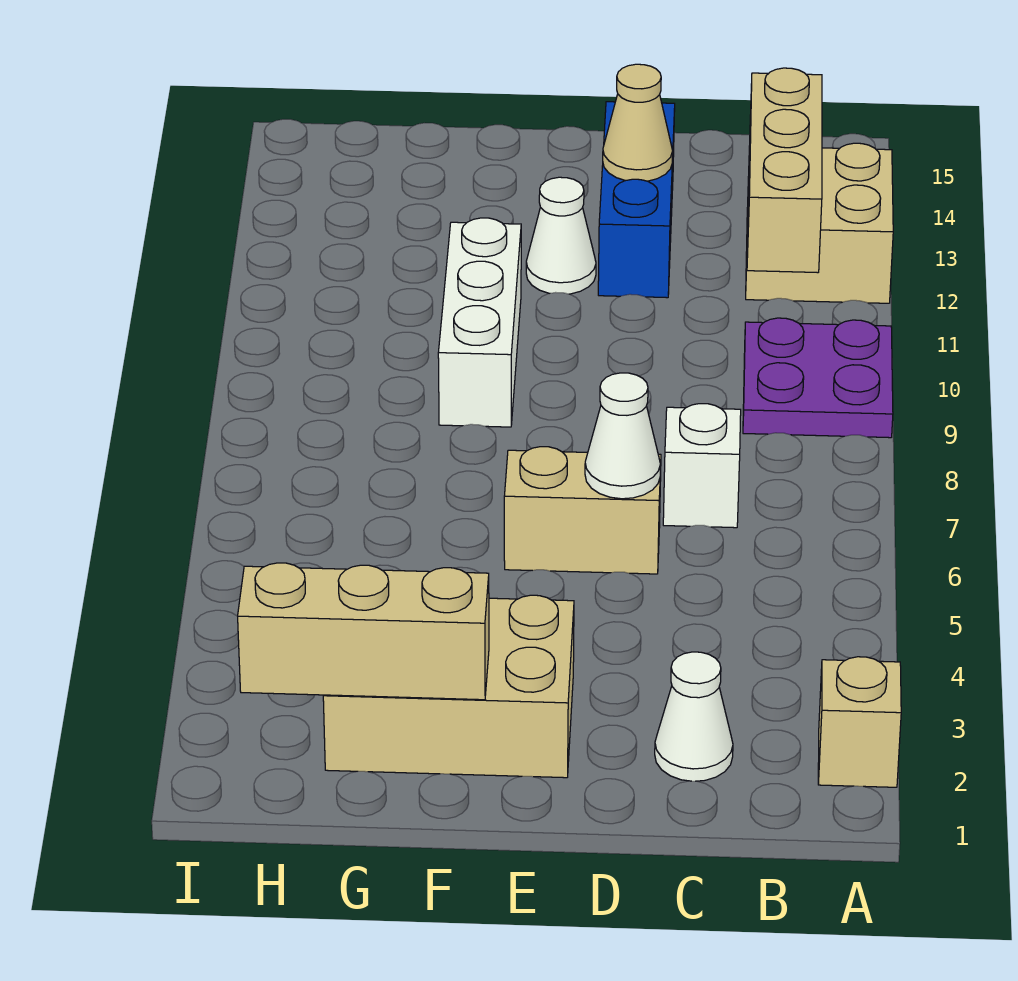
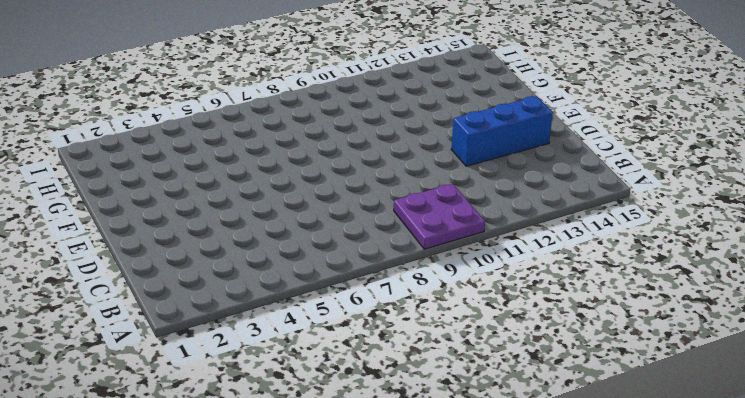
none -> tan 1x1 brick [818,657,901,787]
none -> tan 2x2 brick [746,143,893,303]
none -> white 1x1 cone [655,652,733,781]

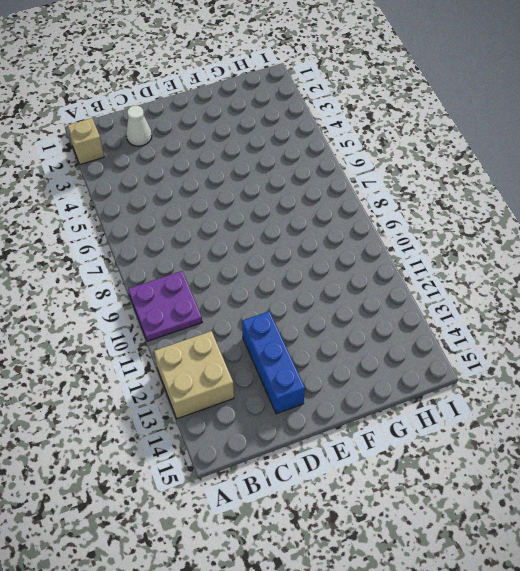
none -> white 1x1 brick [663,404,741,528]
none -> tan 1x2 brick [504,447,661,574]
none -> tan 2x3 brick [323,595,574,778]

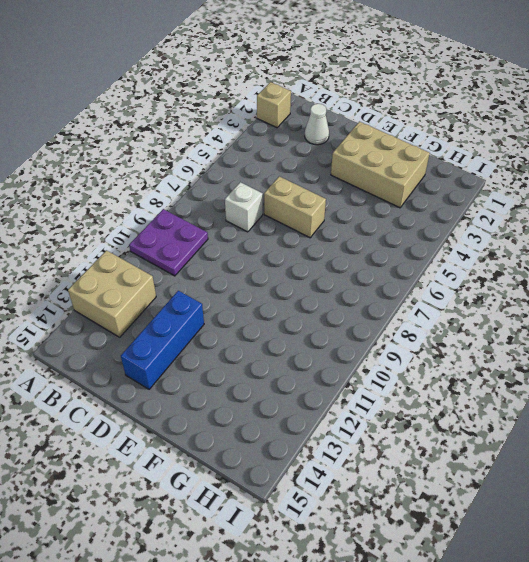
none -> white 1x1 cone [526,177,596,294]
none -> white 1x3 brick [438,218,521,427]
none -> tan 1x3 brick [747,68,822,273]

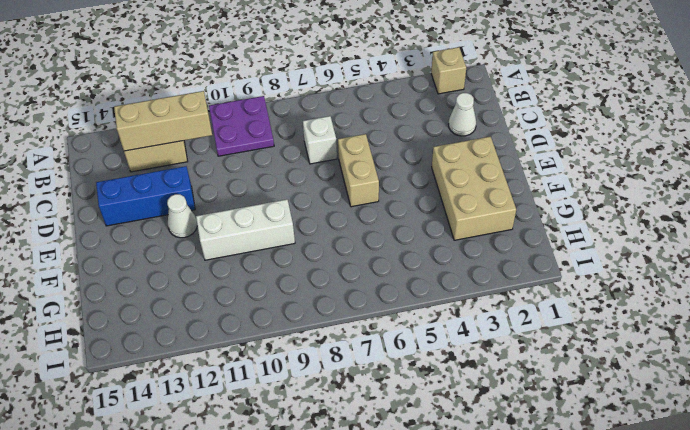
none -> white 1x1 cone [585,373,660,499]
none -> tan 1x1 cone [603,64,673,181]
none -> tan 1x3 brick [238,563,489,700]

